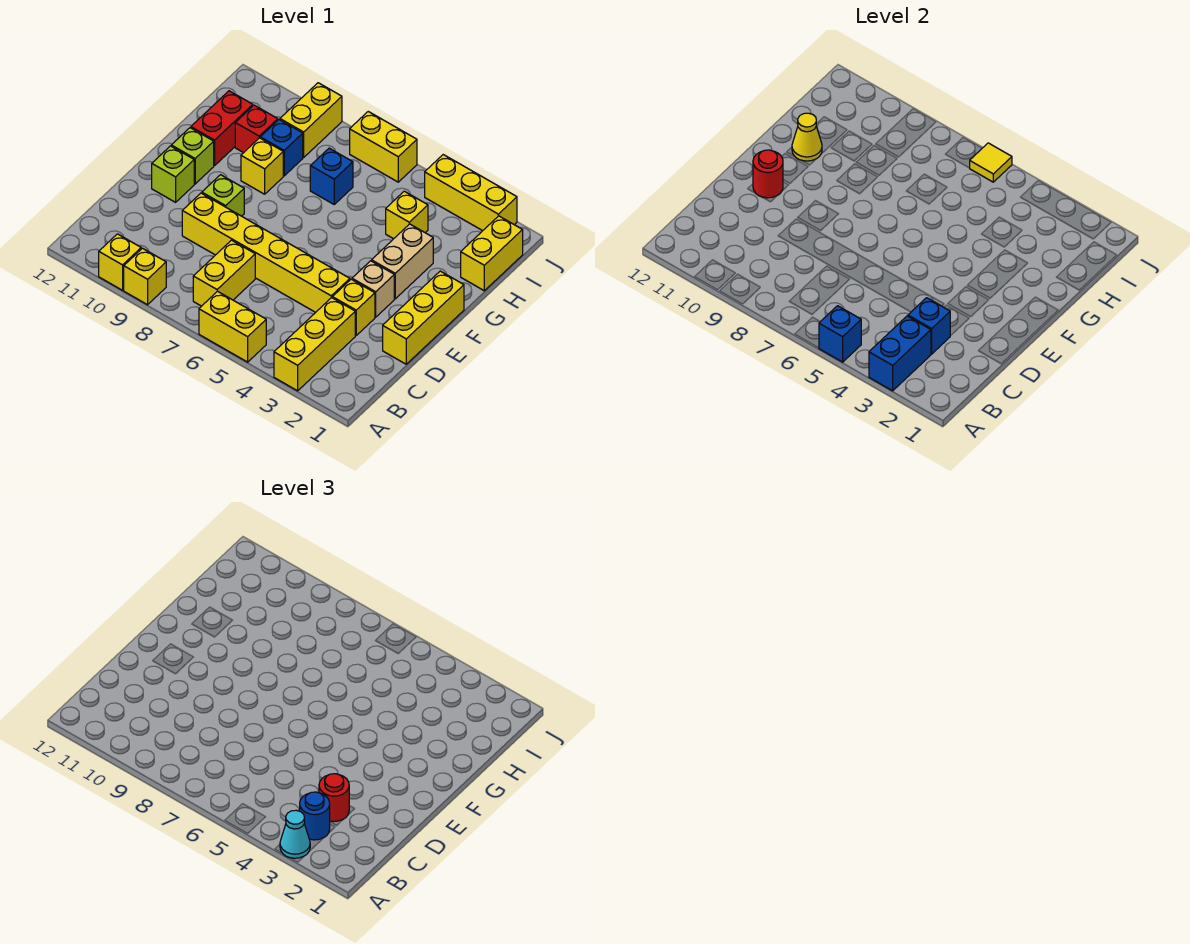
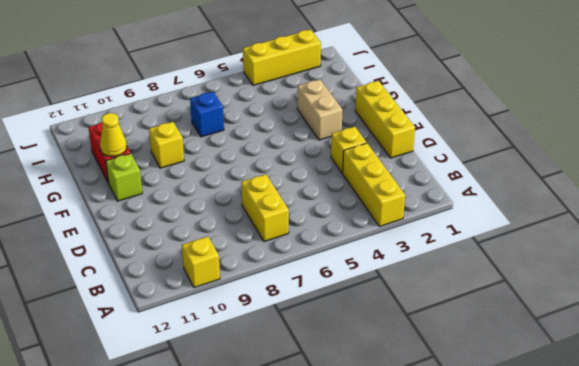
none -> yellow 1x2 brick [199,291,266,362]
none -> yellow 1x1 brick [124,248,166,305]
none -> yellow 1x6 brick [182,193,350,312]
none -> tan 1x1 brick [352,261,394,317]

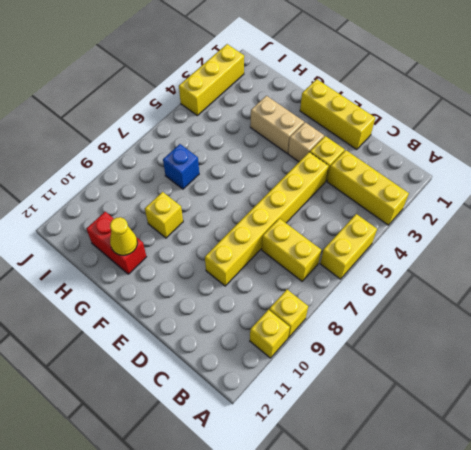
none -> lime 1x1 brick [202,175,244,216]
none -> lime 1x1 brick [152,146,194,202]
none -> lime 1x1 brick [171,128,214,184]
none -> yellow 1x2 brick [461,216,523,291]

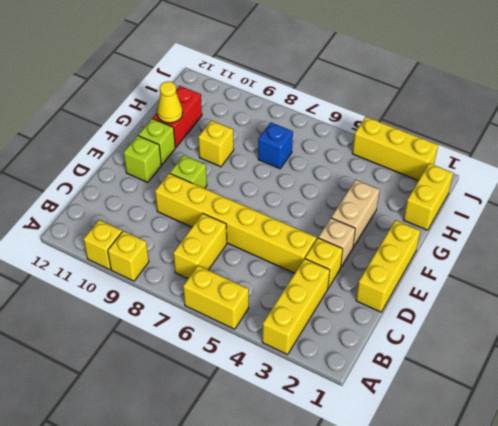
none -> yellow 1x1 brick [386,191,428,239]
none -> blue 1x1 brick [260,120,303,176]
none -> red 1x1 brick [235,105,278,153]
none -> yellow 1x2 brick [280,83,342,157]

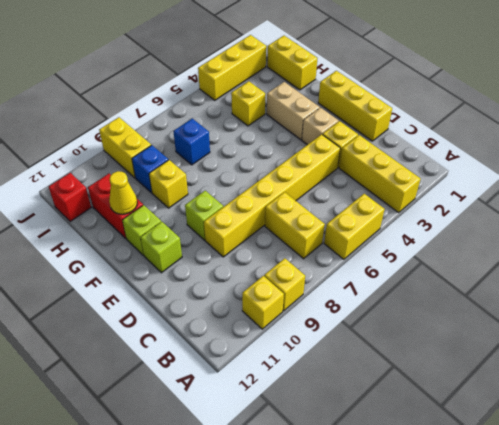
red 1x1 brick [49,173,91,222] -> red 1x1 brick moved to [235,105,278,153]
none -> yellow 1x2 brick [350,112,417,182]
none -> blue 1x2 brick [869,316,931,391]
none -> blue 1x1 brick [819,306,861,362]
none -> blue 1x1 brick [908,298,950,354]

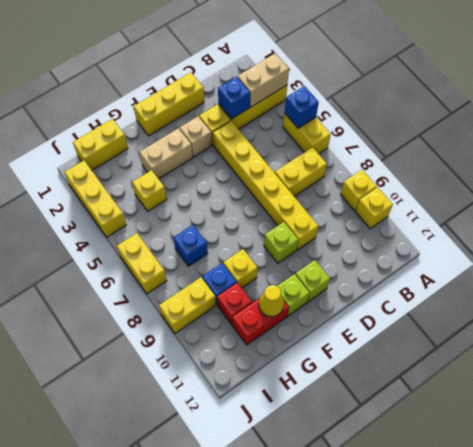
tan 1x2 brick [238,53,289,107] -> blue 1x2 brick [869,316,931,391]
none -> red 1x1 round brick [753,150,783,198]
none -> yellow 1x1 tile [970,143,1012,182]
none -> cyan 1x1 cone [280,810,310,858]
none -> blue 1x1 round brick [300,792,330,840]

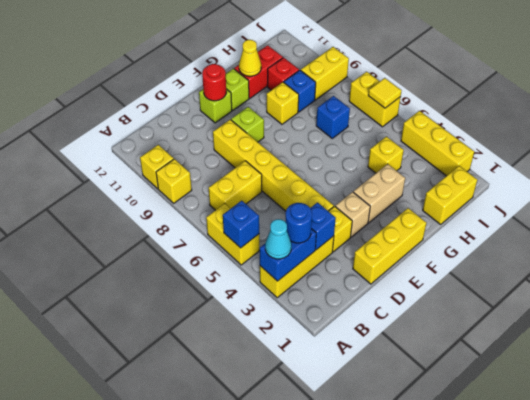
none -> red 1x1 round brick [319,774,349,822]

